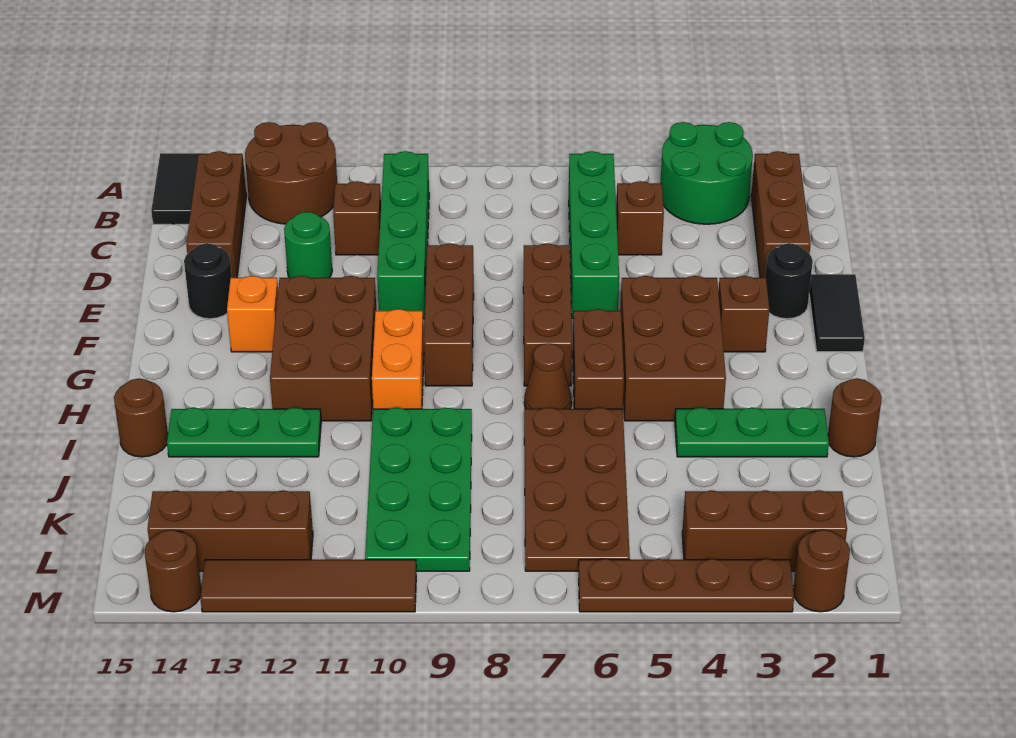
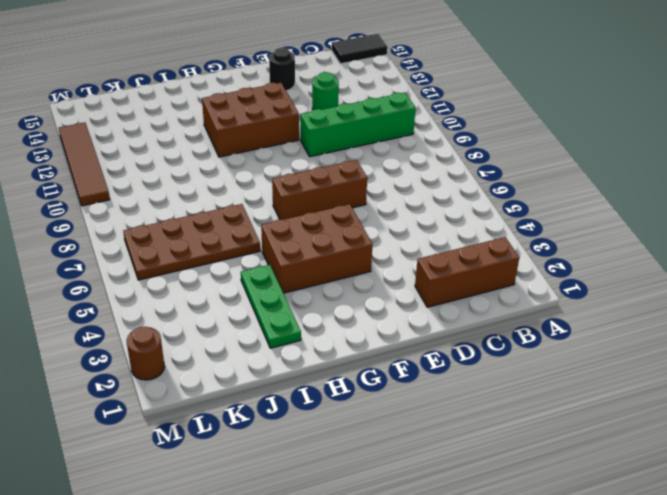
none -> green 2x2 round brick [661,122,753,224]
none -> brown 2x2 round brick [245,122,337,224]
none -> green 1x4 brick [569,151,619,319]
none -> brown 1x3 brick [186,151,246,278]

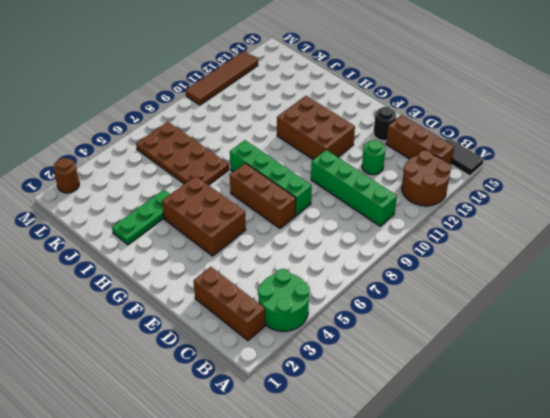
green 1x4 brick [230,140,312,215] -> green 1x4 brick moved to [569,151,619,319]
none -> brown 1x1 brick [616,181,664,255]
none -> brown 1x1 brick [333,181,381,255]
none -> black 1x2 tile [809,274,865,352]
none -> black 1x1 round brick [765,243,813,319]

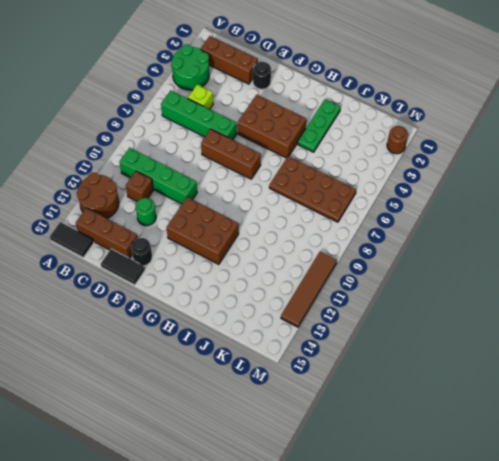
lime 1x1 brick [188,85,213,109] -> brown 1x1 brick [616,181,664,255]
black 1x2 tile [101,249,145,285] -> black 1x2 tile moved to [809,274,865,352]
none -> brown 1x3 brick [424,243,474,386]
none -> brown 1x1 brick [718,276,769,352]
none -> orange 1x1 brick [227,276,278,352]
none -> brown 1x2 brick [573,309,624,409]

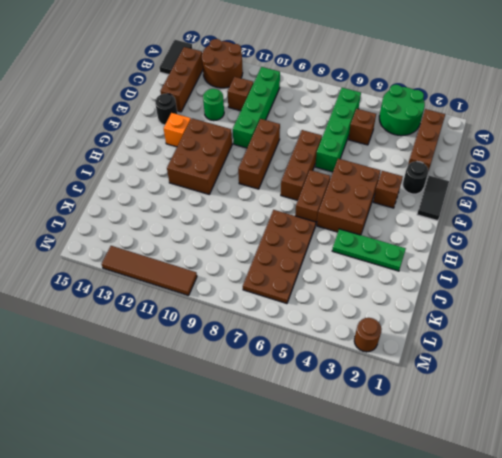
none -> orange 1x2 brick [372,309,424,409]
none -> brown 1x1 cone [524,343,572,409]
none -> brown 1x1 round brick [828,378,882,457]
none -> green 2x4 plate [365,408,472,571]

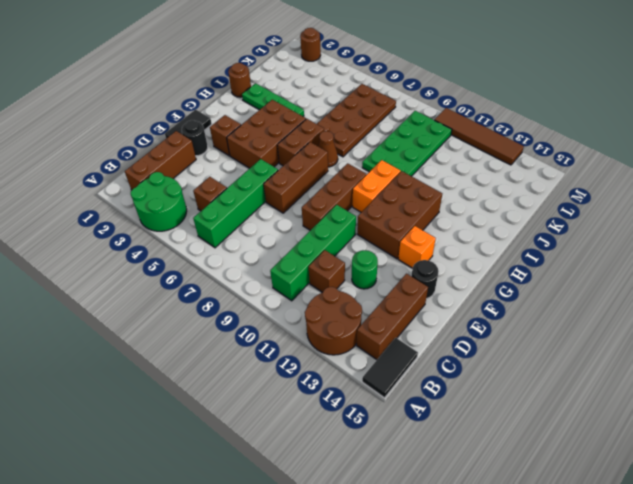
none -> green 1x3 plate [167,408,321,457]
none -> brown 1x1 round brick [114,379,168,457]
none -> brown 1x3 brick [682,490,847,571]
none -> brown 1x3 brick [147,490,313,571]

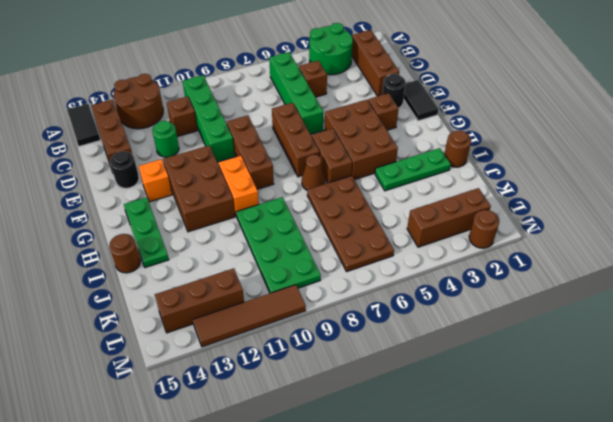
green 1x3 plate [124,197,169,268] -> green 1x3 plate turned to [167,408,321,457]
none -> brown 1x4 plate [579,559,794,612]
none -> brown 1x1 round brick [145,530,201,612]

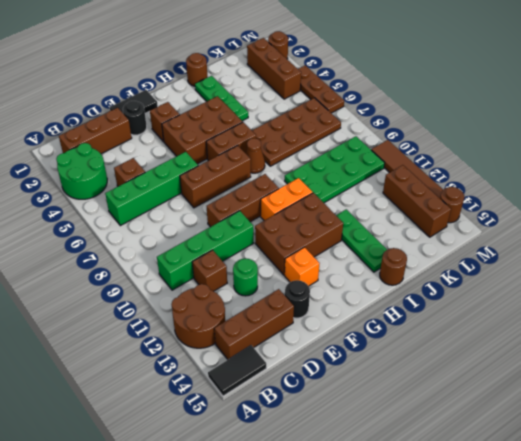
brown 1x3 plate [298,65,344,113] -> brown 1x4 plate [579,559,794,612]

